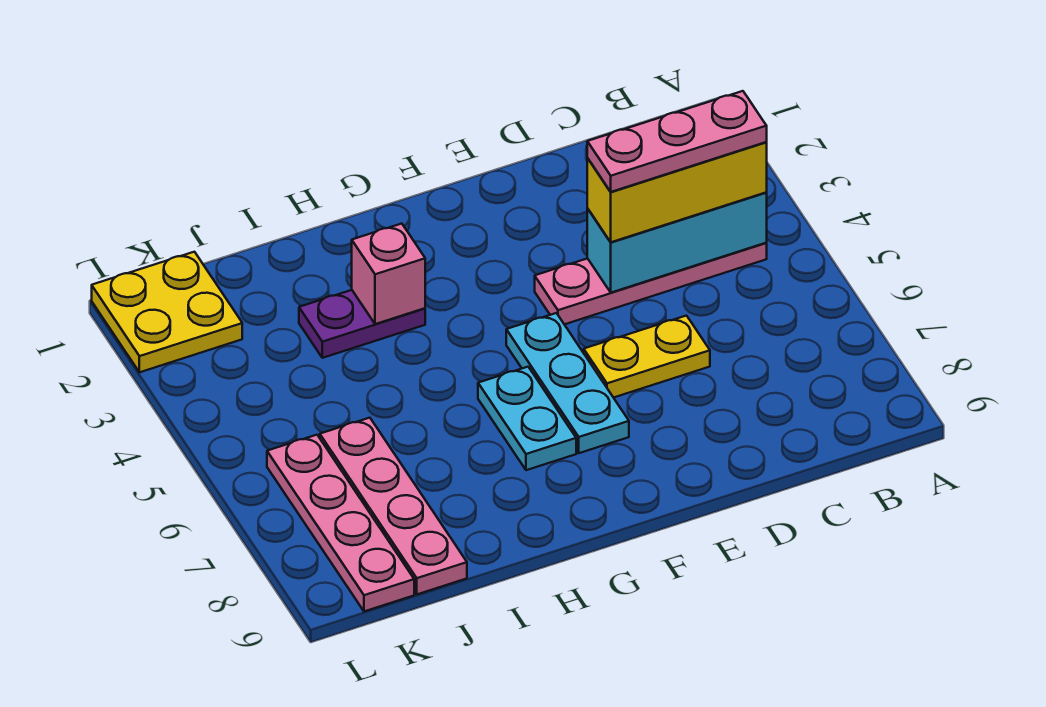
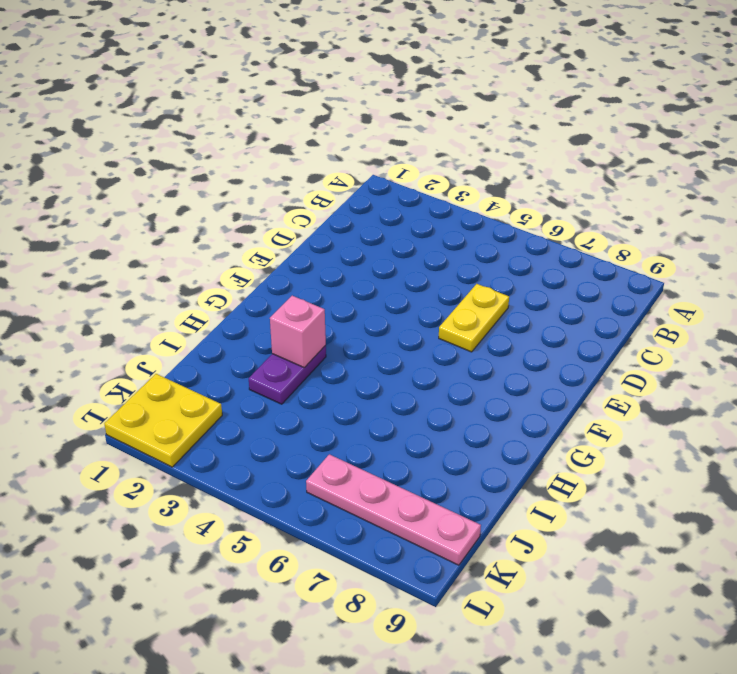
none -> pink 1x4 plate [535,243,767,324]
none -> cyan 1x3 plate [506,313,629,453]
none -> cyan 1x2 plate [478,367,576,470]

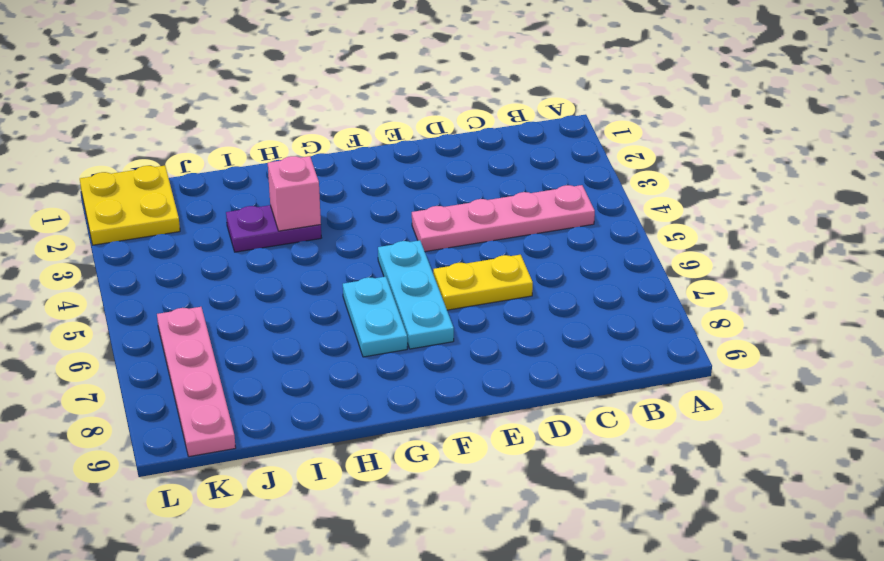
none -> pink 1x4 plate [320,418,467,594]
none -> cyan 1x3 brick [587,193,767,293]
none -> yellow 1x3 brick [587,142,767,242]

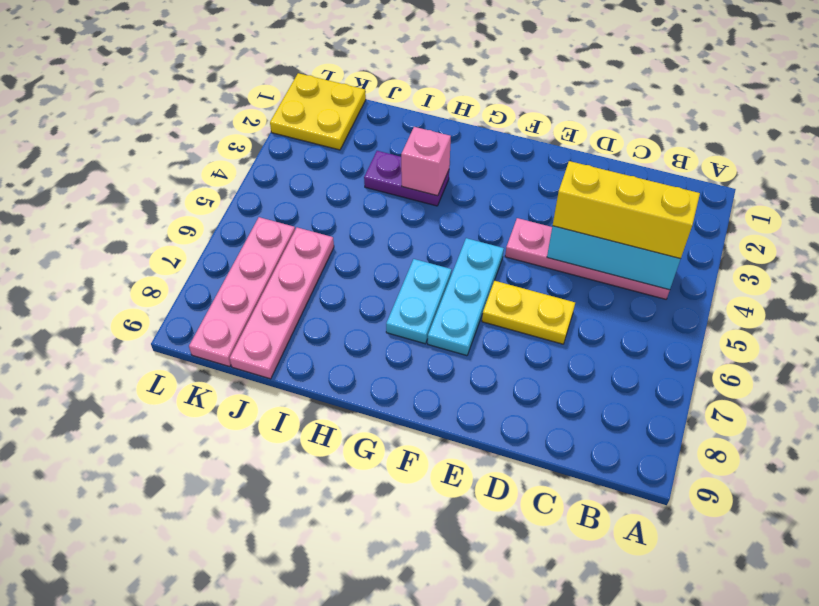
none -> pink 1x3 plate [587,91,767,192]

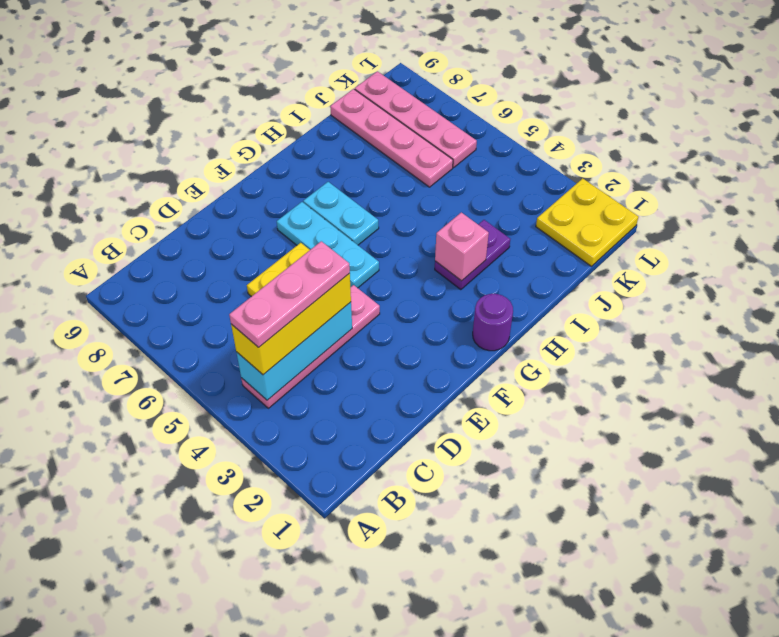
purple 1x1 round brick [473,294,513,351] -> none

